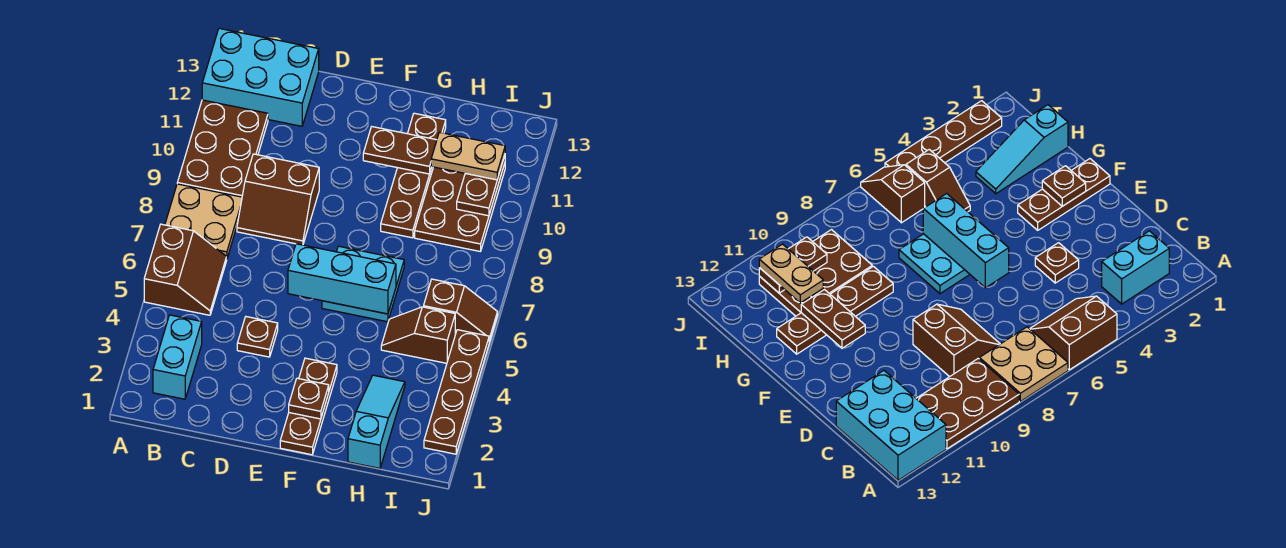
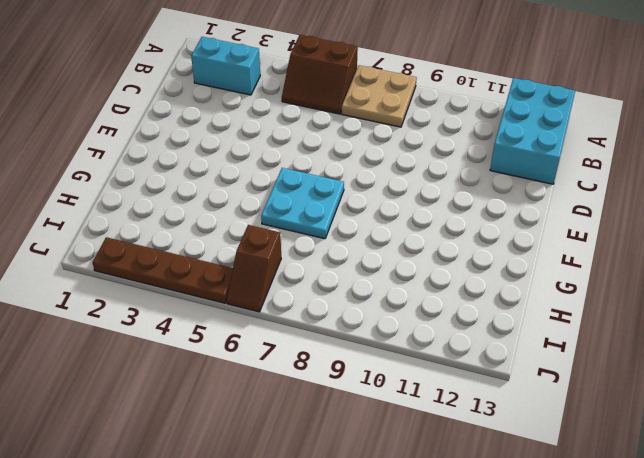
none -> brown 2x3 plate [177,100,268,197]
none -> brown 2x2 slope [237,154,319,245]
none -> brown 1x1 plate [237,317,278,357]

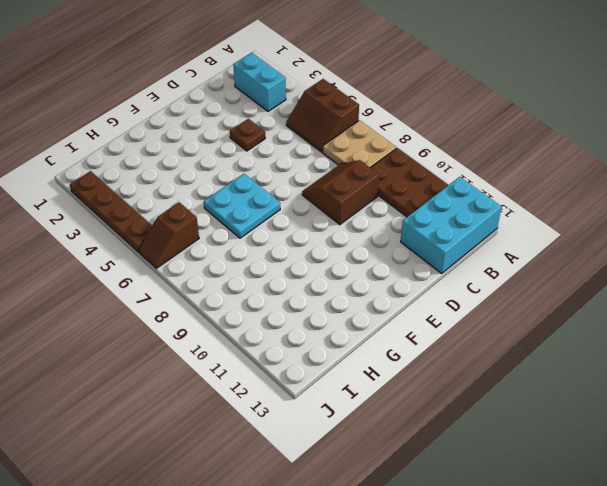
none -> brown 1x3 plate [280,358,337,455]
none -> brown 1x4 plate [381,113,446,238]
none -> cyan 1x3 slope [348,375,405,468]

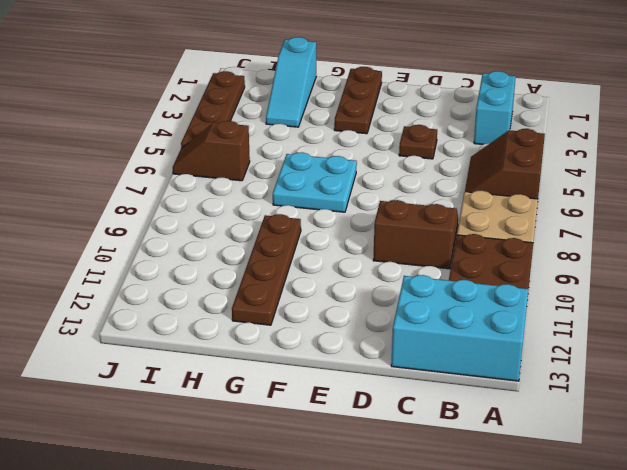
none -> brown 1x2 slope [381,307,455,363]
none -> brown 2x3 plate [415,164,505,252]
none -> cyan 1x3 brick [288,244,396,314]

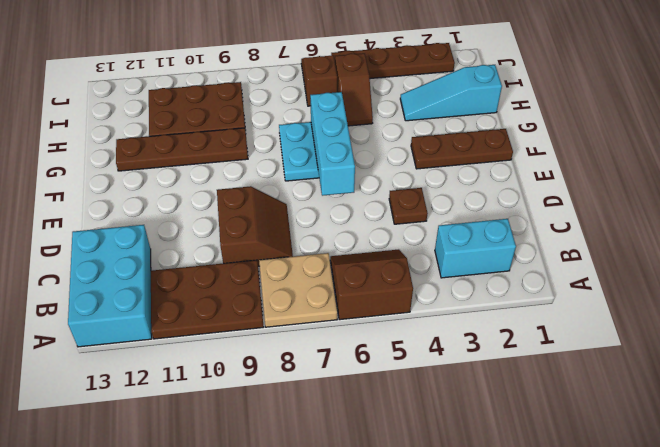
none -> brown 1x1 plate [289,378,329,419]
none -> brown 1x2 plate [363,127,437,174]
none -> brown 1x2 plate [457,156,505,216]

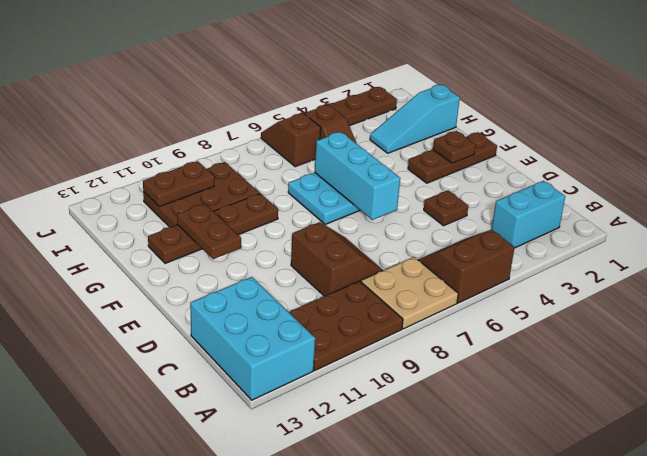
none -> tan 1x2 plate [431,132,505,180]

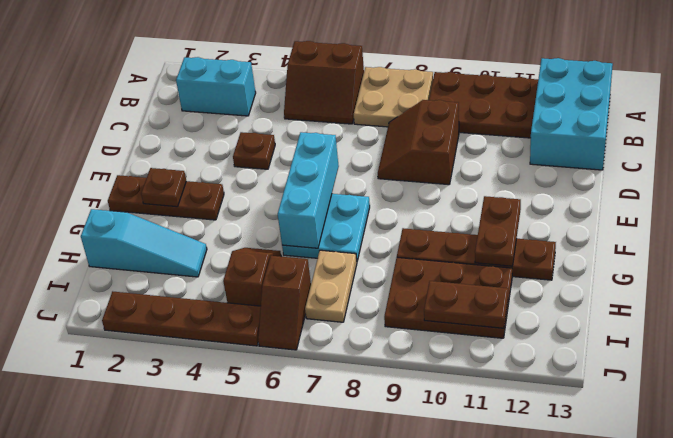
tan 1x2 plate [305,250,357,322] -> tan 1x2 plate moved to [431,132,505,180]

